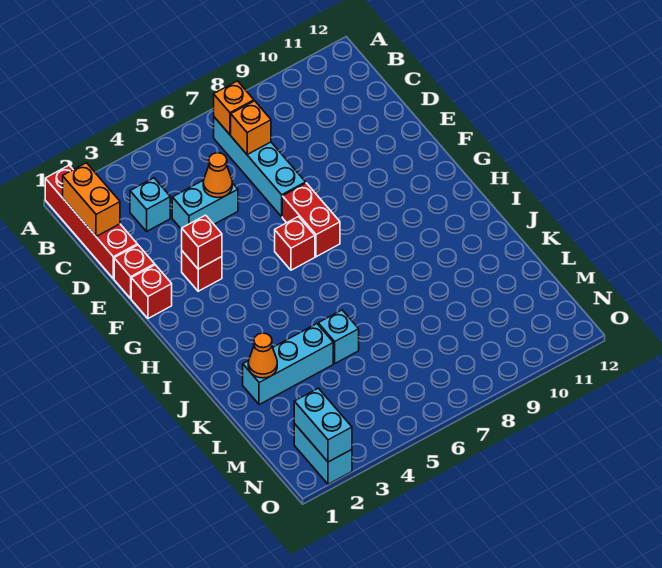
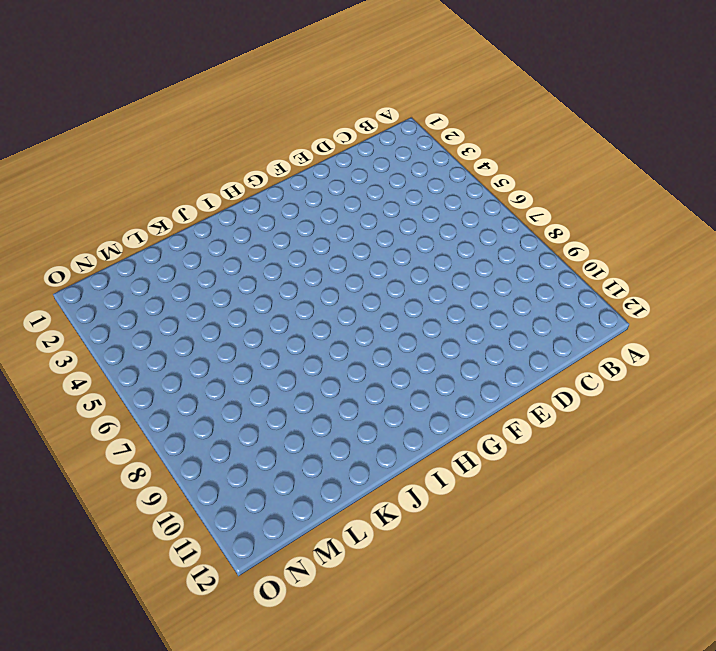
none -> red 1x4 brick [45,165,137,279]
none -> cyan 1x4 brick [214,117,306,217]
none -> cyan 1x1 brick [130,178,170,231]

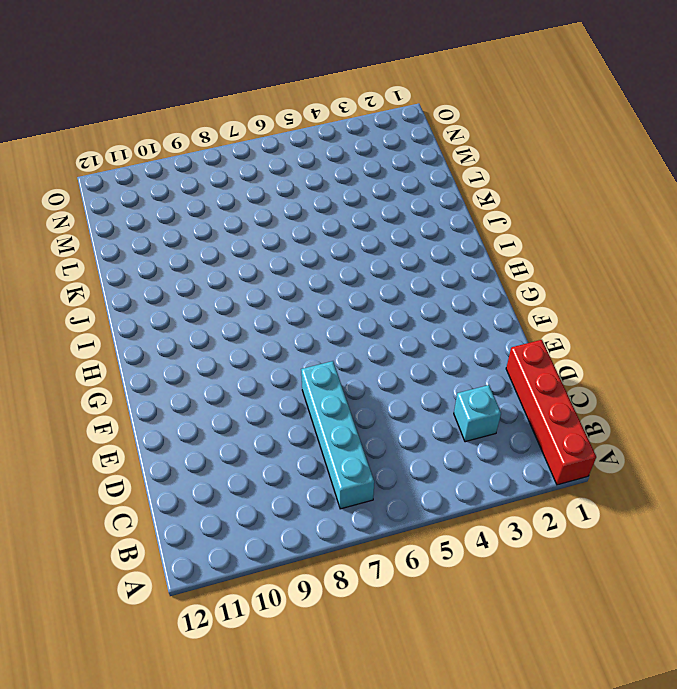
none -> cyan 1x2 brick [172,180,238,229]
none -> red 1x1 brick [114,245,155,298]
none -> red 1x1 brick [131,265,172,318]

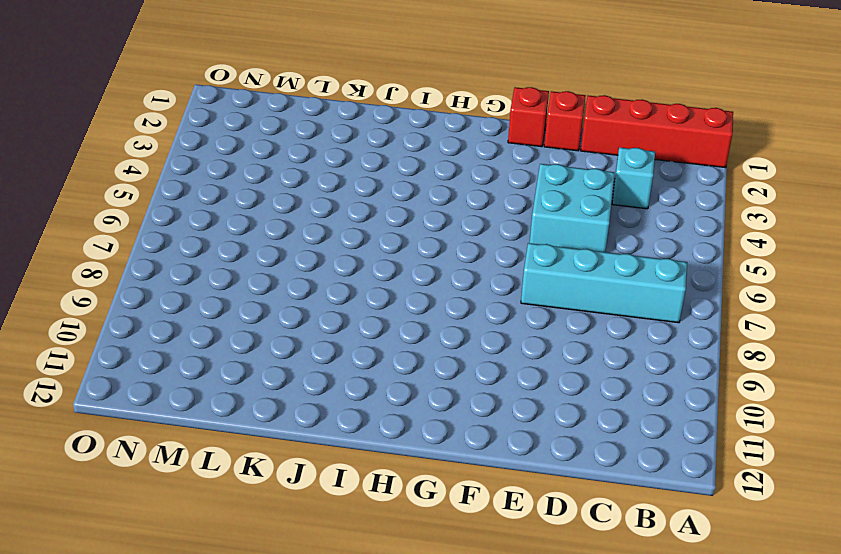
cyan 2x2 brick [530,164,615,252] -> cyan 1x2 brick [172,180,238,229]
none -> red 1x1 brick [182,251,222,291]
none -> red 1x2 brick [282,183,340,257]
none -> red 1x1 brick [275,217,315,270]

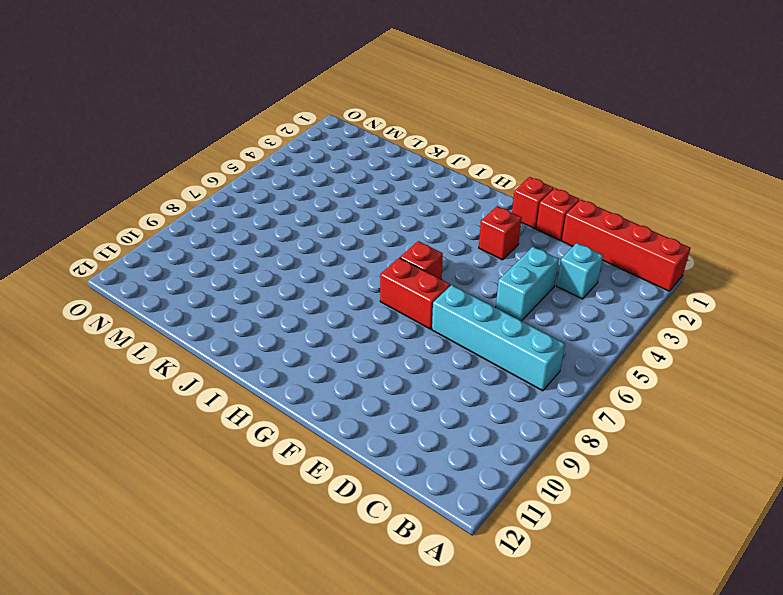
none -> cyan 1x3 brick [243,324,333,405]
none -> cyan 1x1 brick [318,310,359,363]
none -> cyan 1x2 brick [294,424,352,484]

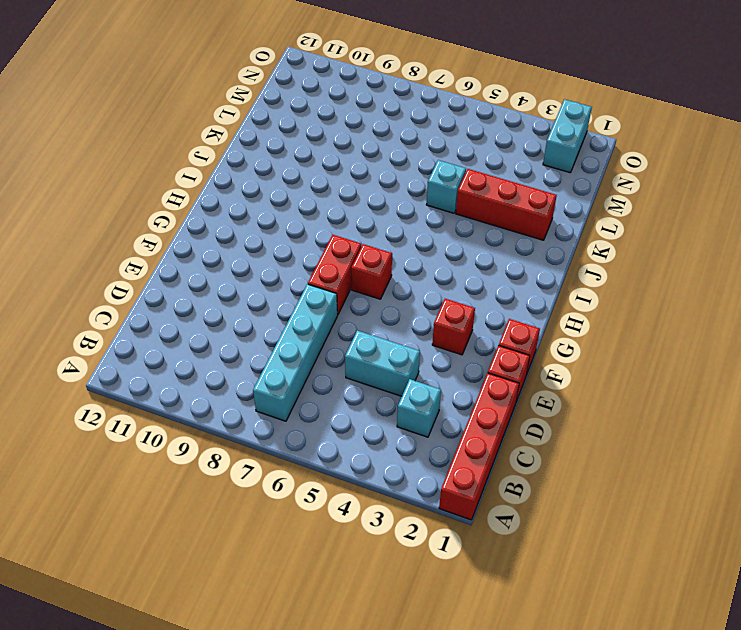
red 1x3 brick [456,169,557,240] -> cyan 1x3 brick [243,324,333,405]
none -> orange 1x2 brick [63,163,120,236]
none -> orange 1x1 brick [214,81,254,135]
none -> orange 1x1 brick [231,101,271,154]

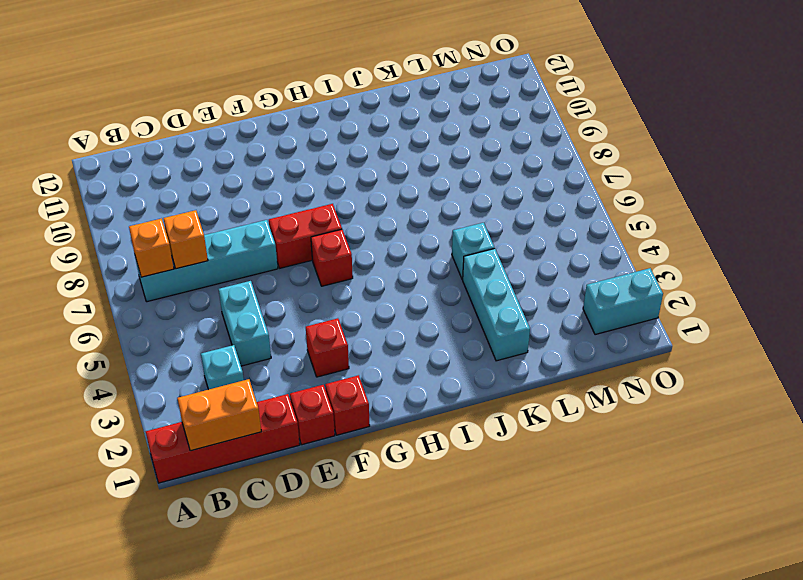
none -> orange 1x1 cone [203,153,232,198]
none -> red 1x1 brick [182,215,222,269]
none -> orange 1x1 cone [248,333,277,378]

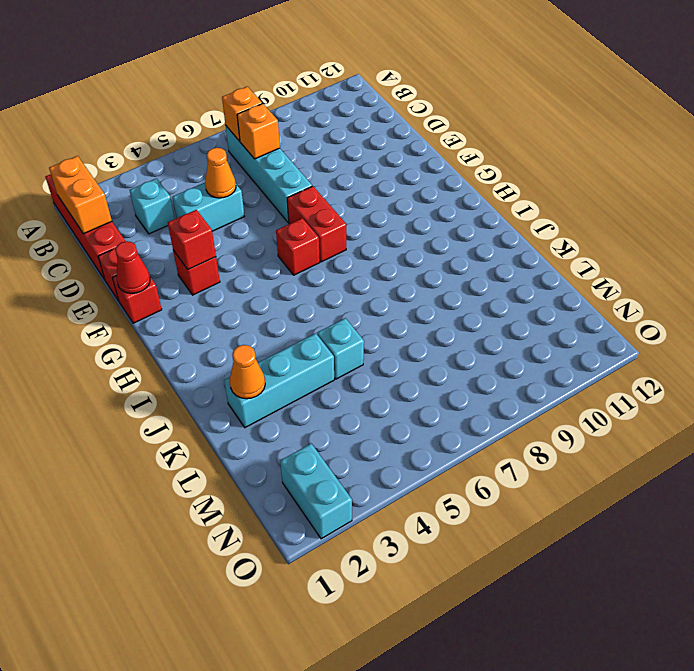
red 1x1 cone [115,241,150,293] -> none
none -> cyan 1x2 brick [294,388,352,462]

